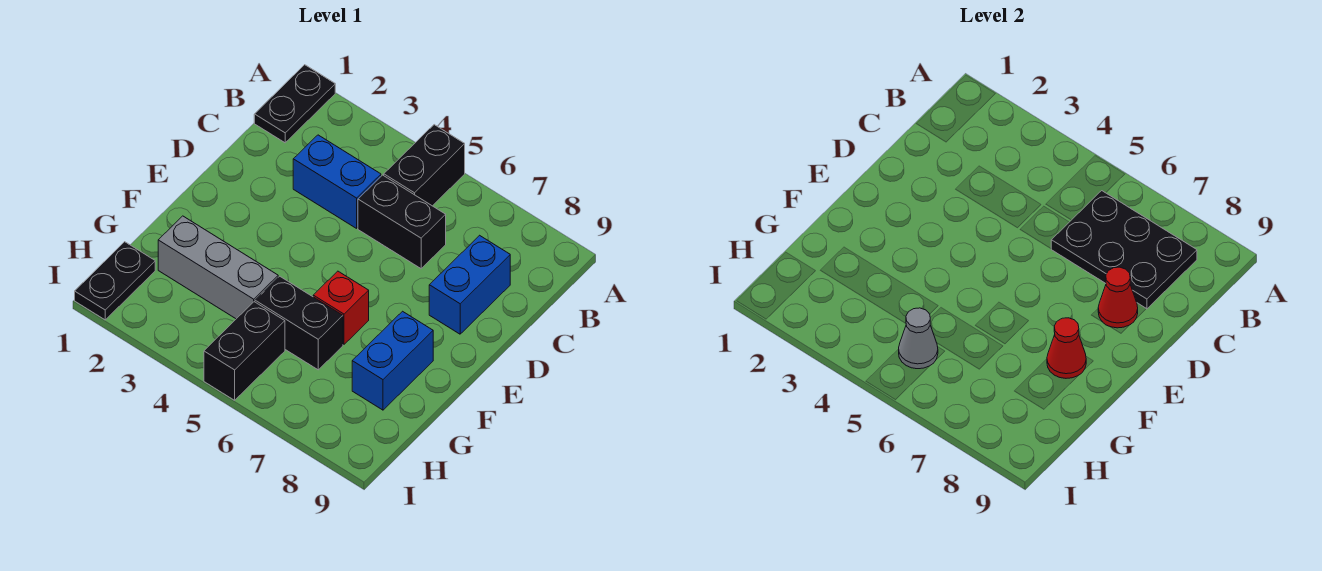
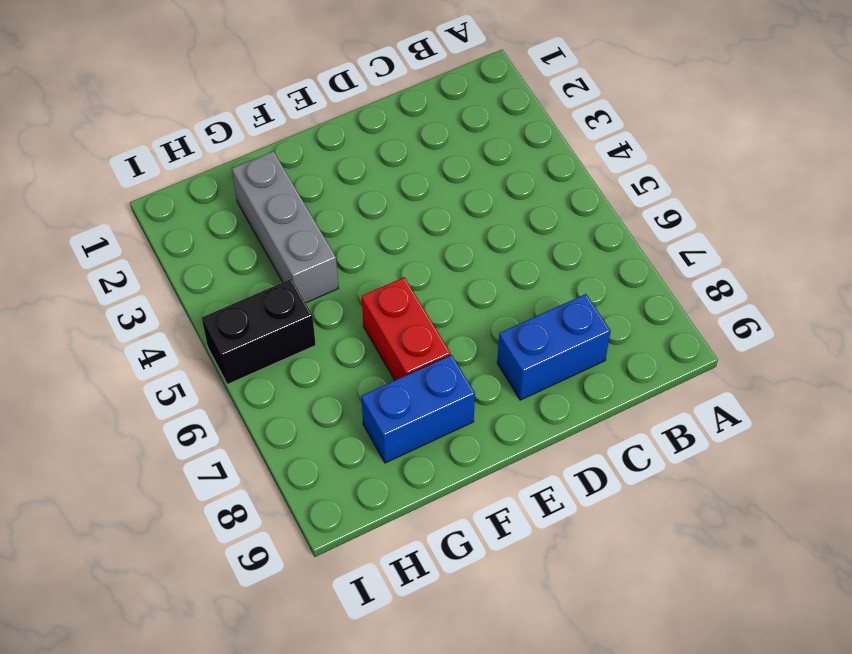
red 1x2 brick [362,277,451,380] -> red 1x1 brick [313,271,369,344]
none -> black 1x2 plate [254,65,335,143]
none -> black 1x2 brick [384,125,465,206]
none -> blue 1x2 brick [293,135,381,228]

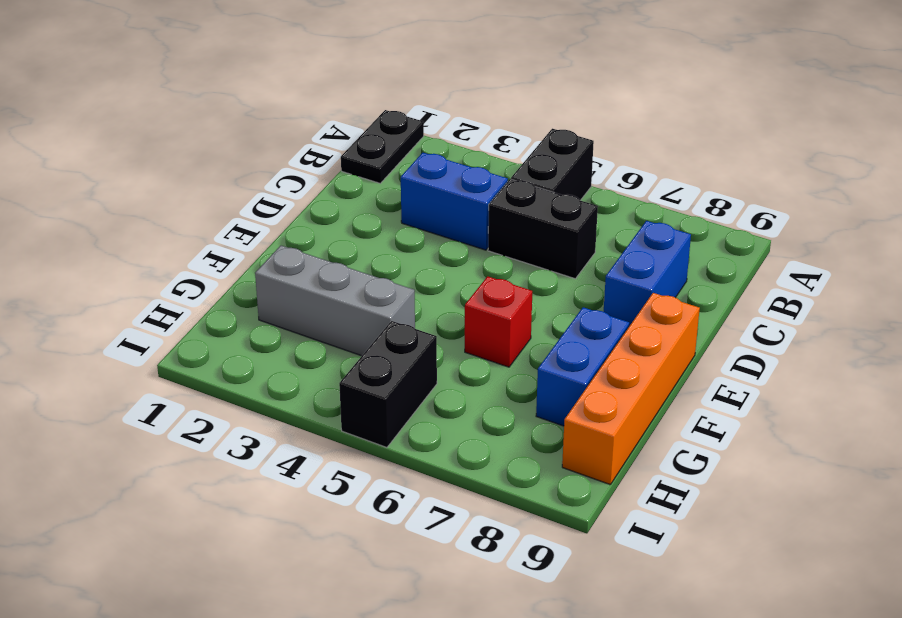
orange 1x4 brick [562,293,700,485] -> none
none -> black 1x2 brick [255,276,343,370]
none -> black 1x2 plate [75,242,155,320]
none -> black 2x3 plate [1051,191,1197,309]

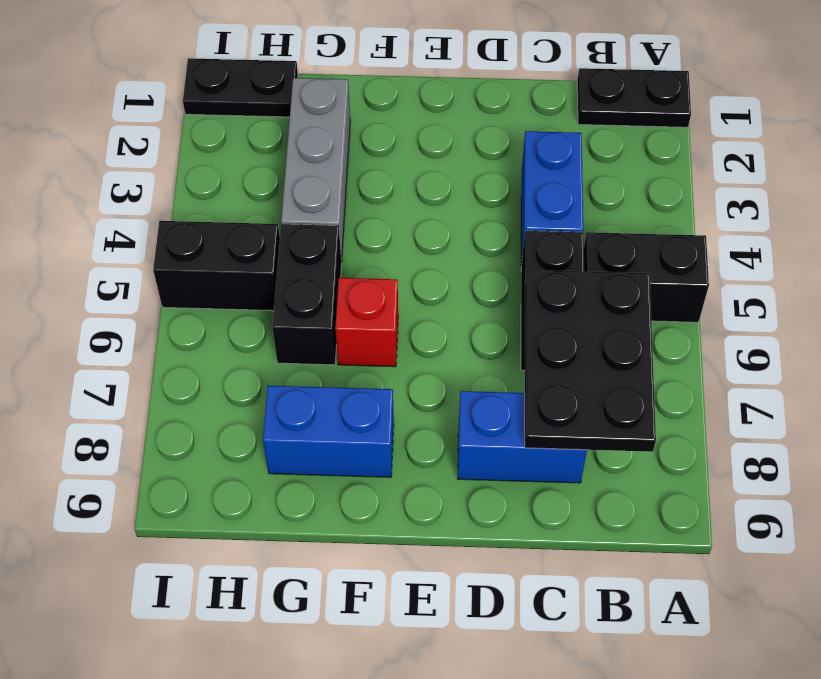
none -> red 1x1 cone [1098,267,1138,328]
none -> red 1x1 cone [1047,318,1086,378]
none -> grey 1x1 cone [899,308,938,369]

